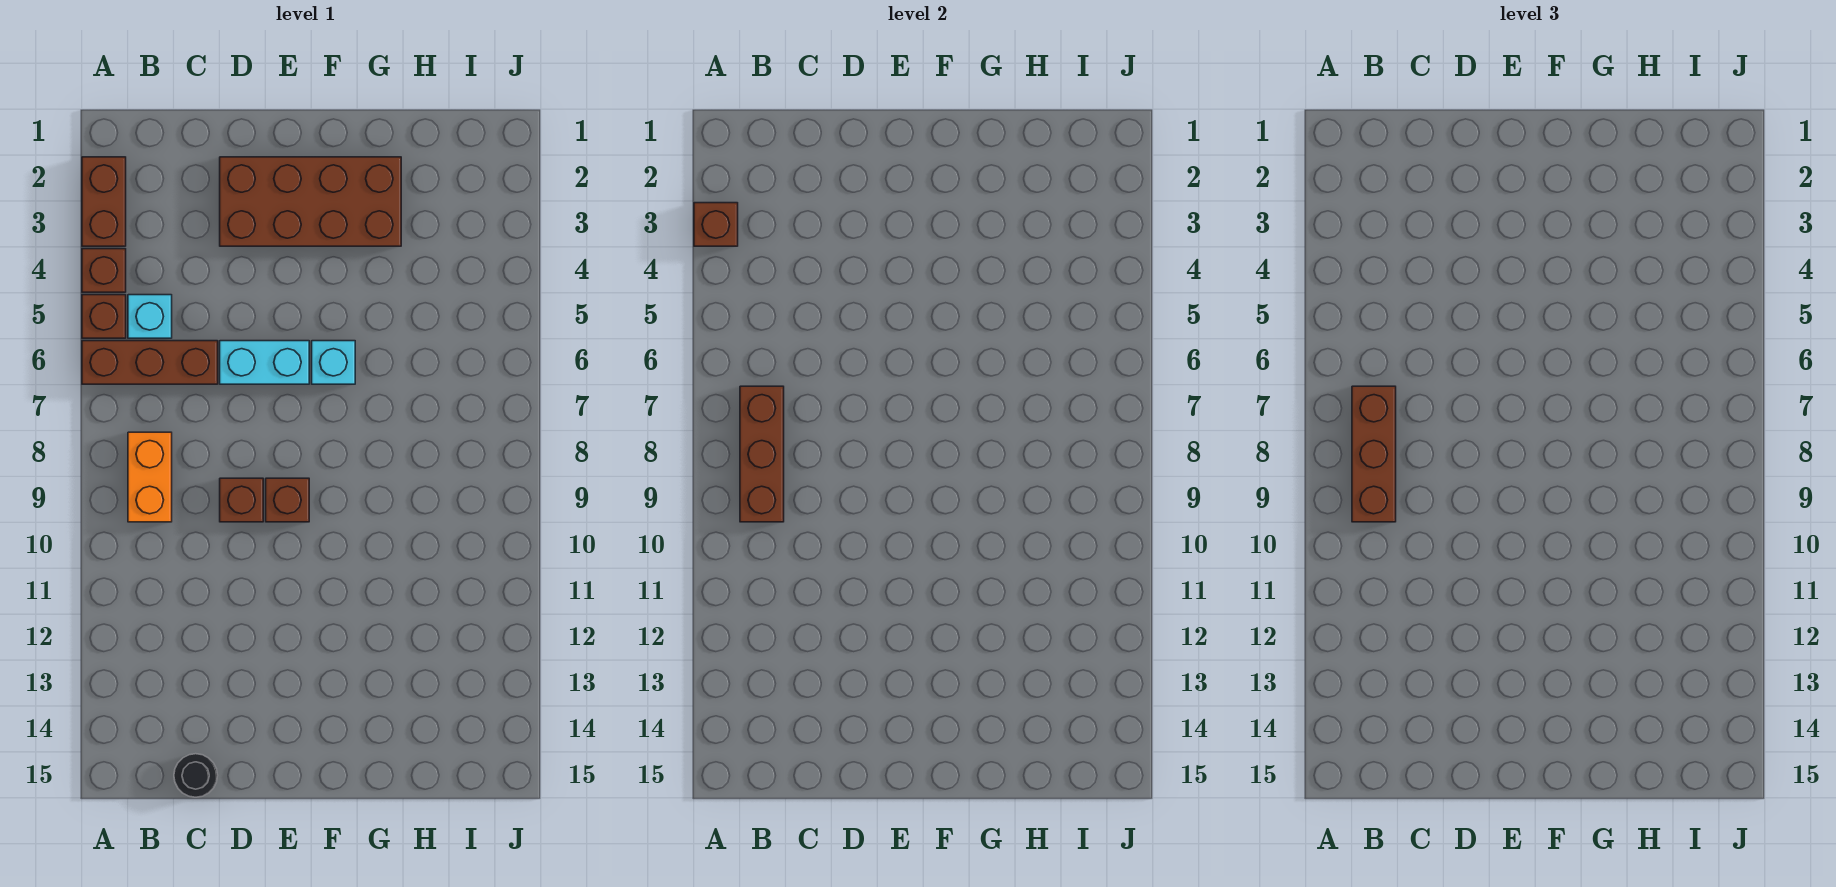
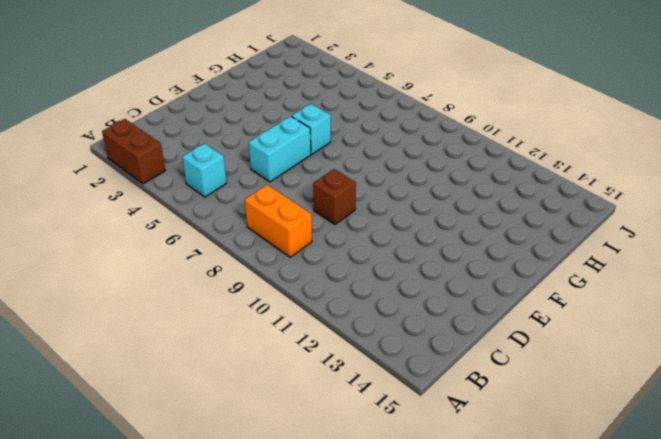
none -> brown 1x1 brick [82,249,126,292]
none -> brown 1x1 brick [82,295,126,338]
none -> brown 1x3 brick [82,341,218,384]

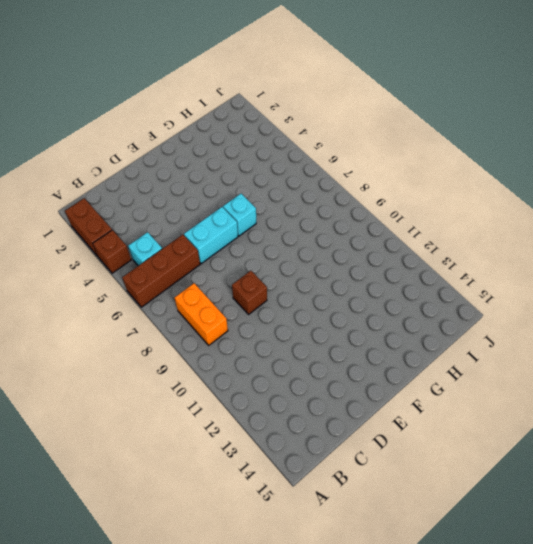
none -> brown 1x1 brick [82,295,126,338]
none -> black 1x1 round brick [174,754,218,797]
none -> brown 2x4 brick [220,157,401,246]

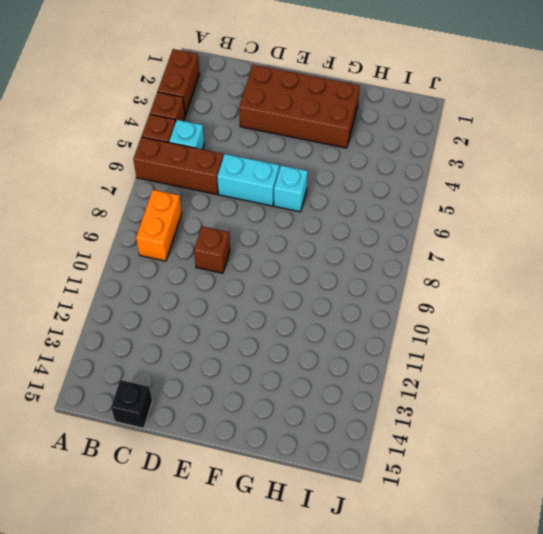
black 1x1 brick [111,380,152,428] -> black 1x1 round brick [174,754,218,797]
none -> brown 1x1 brick [266,478,309,522]
none -> brown 1x1 brick [694,203,738,246]
none -> brown 1x3 brick [740,386,784,522]

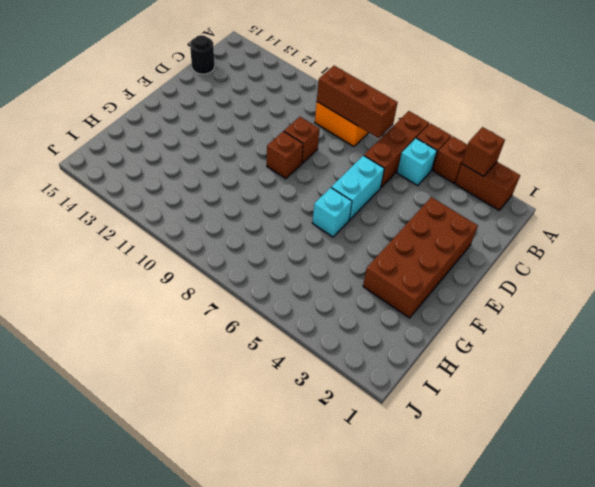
none -> brown 1x3 brick [1352,386,1396,522]

